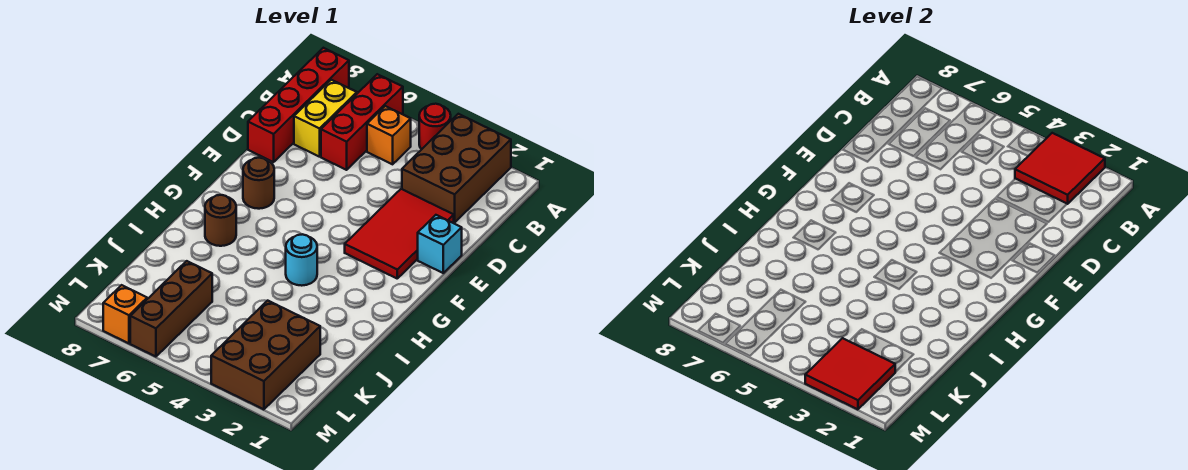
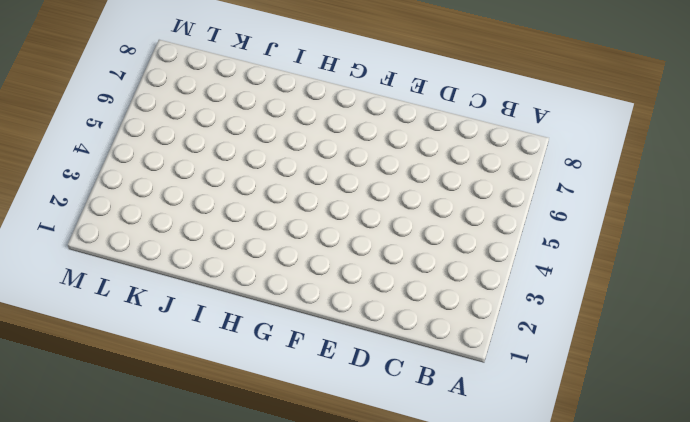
none -> brown 2x3 brick [402,114,511,223]
none -> red 1x1 round brick [419,104,451,149]
none -> red 1x3 brick [321,74,403,170]

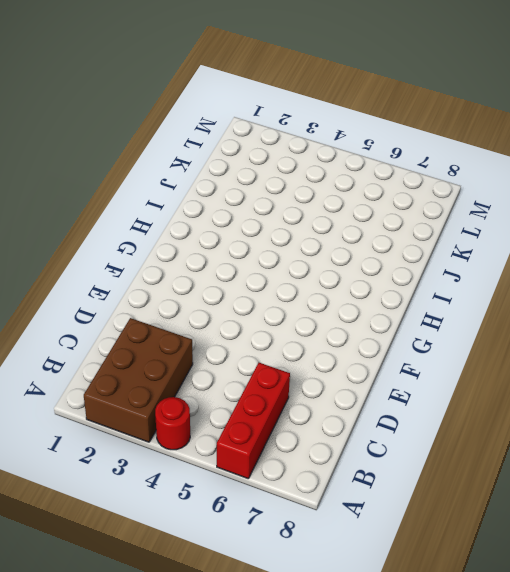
none -> red 1x4 brick [248,48,349,162]
none -> orange 1x1 brick [367,106,411,164]
none -> yellow 1x2 brick [294,80,357,157]

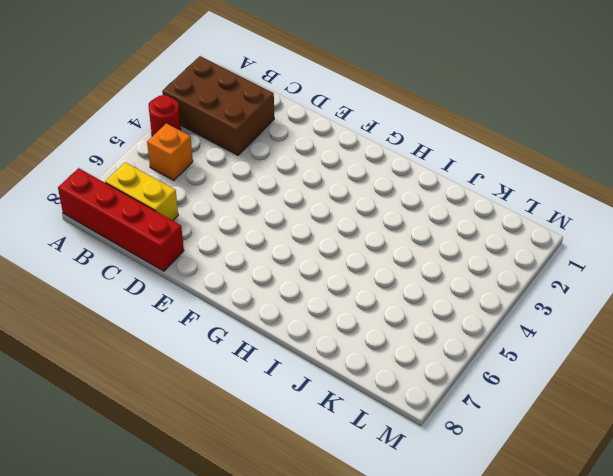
none -> red 1x3 brick [321,74,403,170]
none -> red 2x3 tile [345,189,454,278]
none -> cyan 1x1 brick [418,215,462,273]

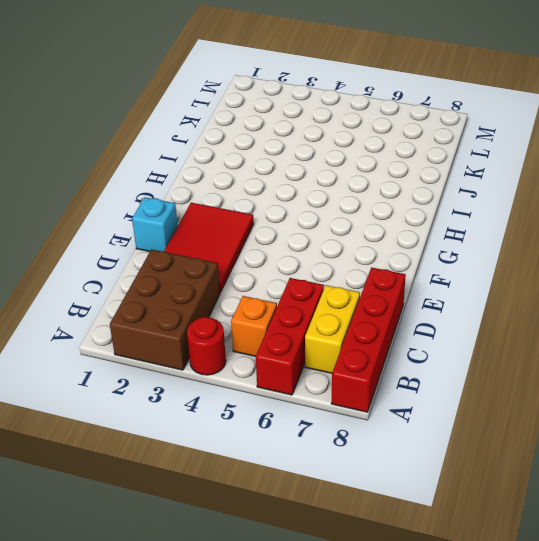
none -> brown 1x1 round brick [243,158,274,209]
none -> cyan 1x1 round brick [286,234,317,286]
none -> brown 1x1 round brick [205,195,236,246]

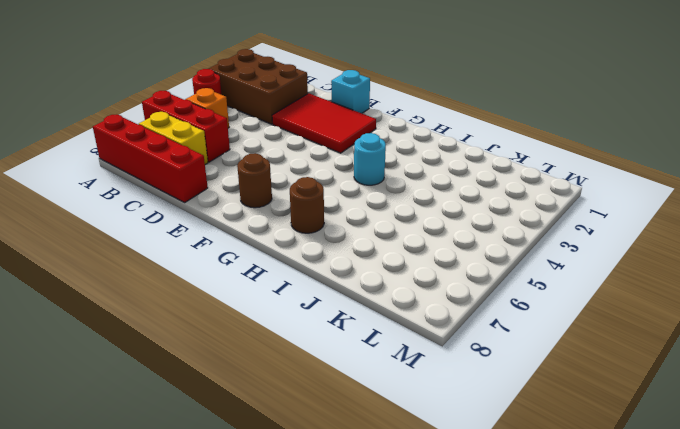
none -> brown 2x3 brick [211,301,320,409]
none -> brown 1x3 brick [130,261,212,357]
none -> orange 1x1 brick [103,285,147,343]

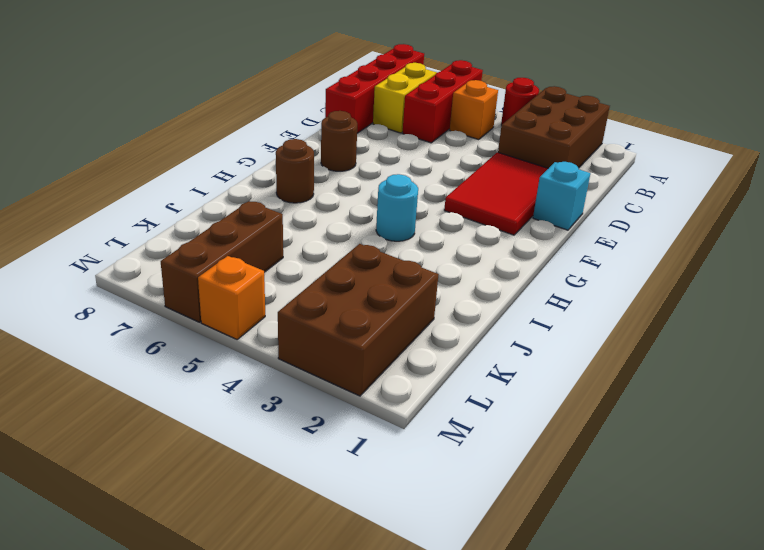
orange 1x1 brick [198,256,265,339] -> orange 1x1 brick moved to [103,285,147,343]
none -> red 2x2 tile [1015,133,1105,204]
none -> red 2x2 tile [805,338,895,409]

